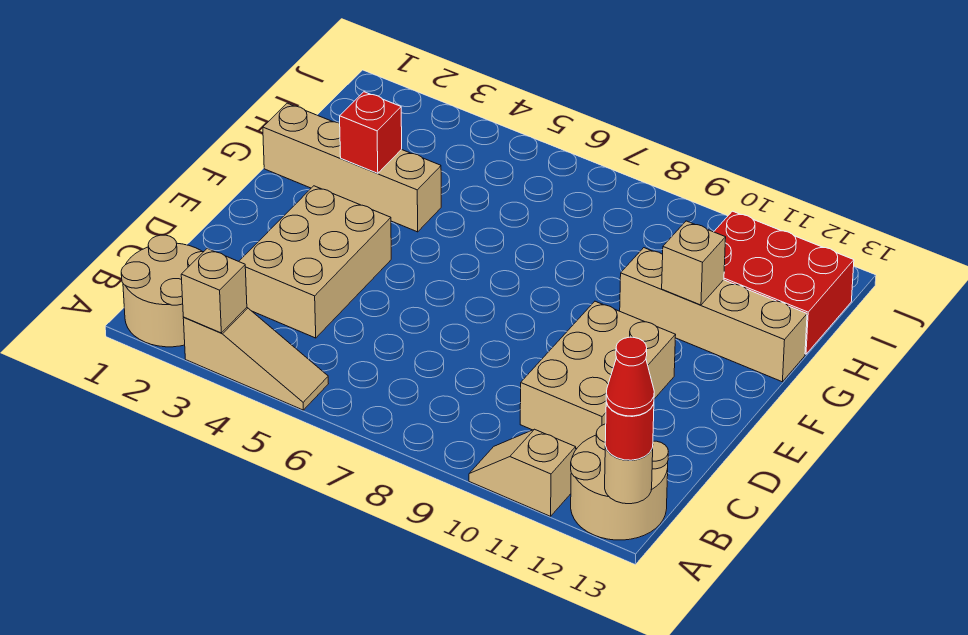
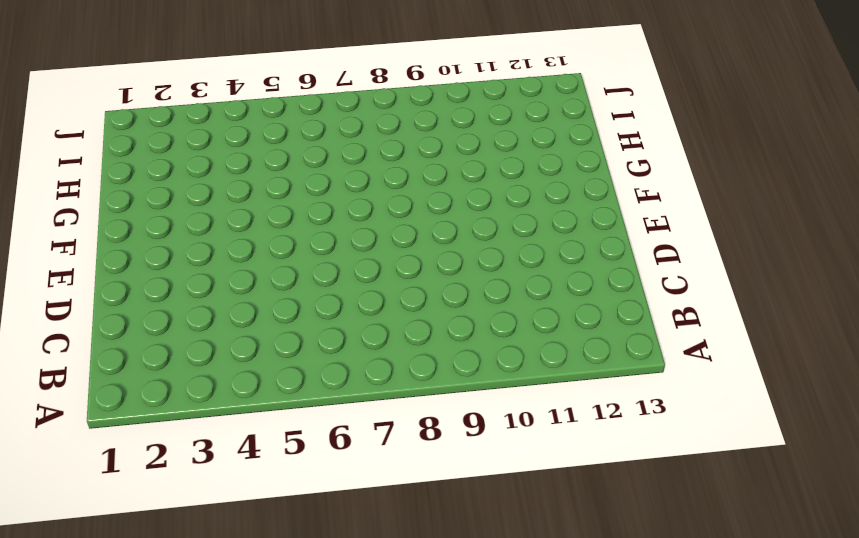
none -> tan 2x2 round brick [121,235,203,347]
none -> tan 1x3 slope [183,308,328,410]
none -> tan 1x2 slope [469,429,576,516]

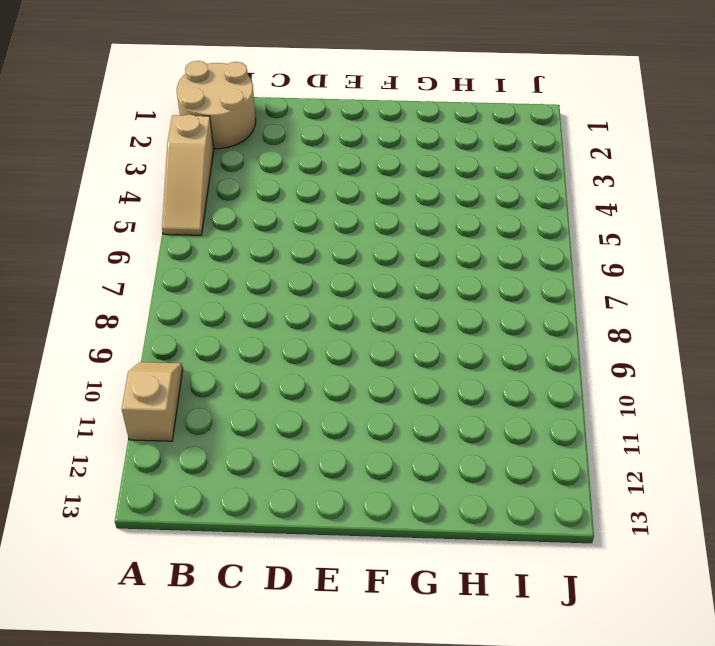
none -> tan 2x2 round brick [571,424,668,540]
none -> tan 2x3 brick [239,186,391,338]
none -> tan 2x3 brick [520,301,676,449]

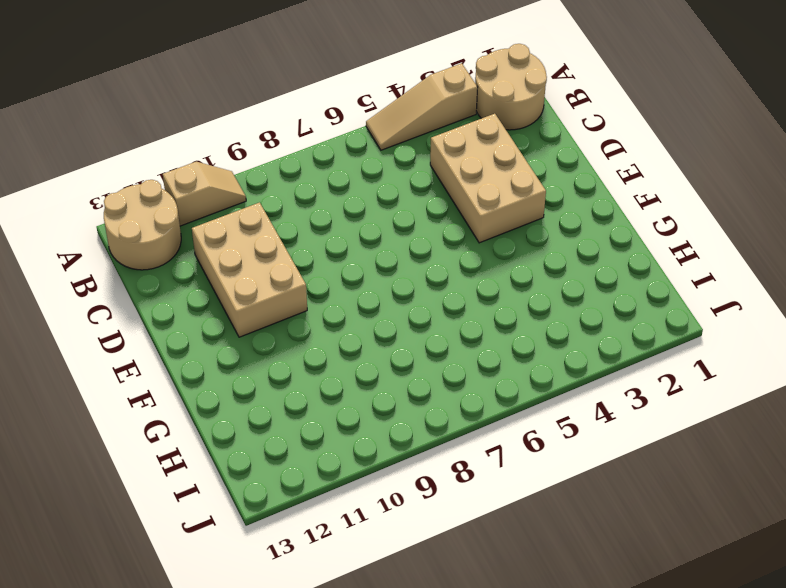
none -> tan 1x4 brick [263,103,441,232]
none -> tan 1x4 brick [620,248,807,382]
none -> red 2x3 brick [714,211,854,354]

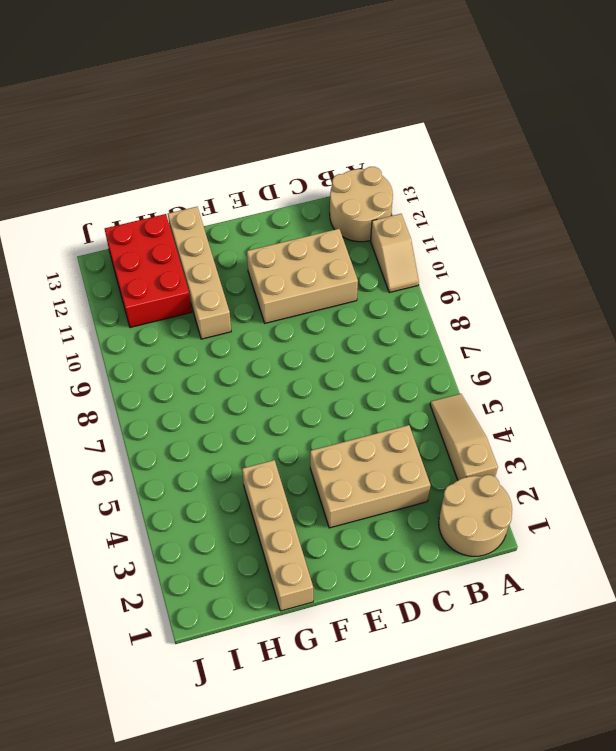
none -> tan 1x1 brick [181,248,247,333]
none -> tan 1x1 round brick [605,446,653,504]
none -> red 1x1 brick [340,92,402,174]

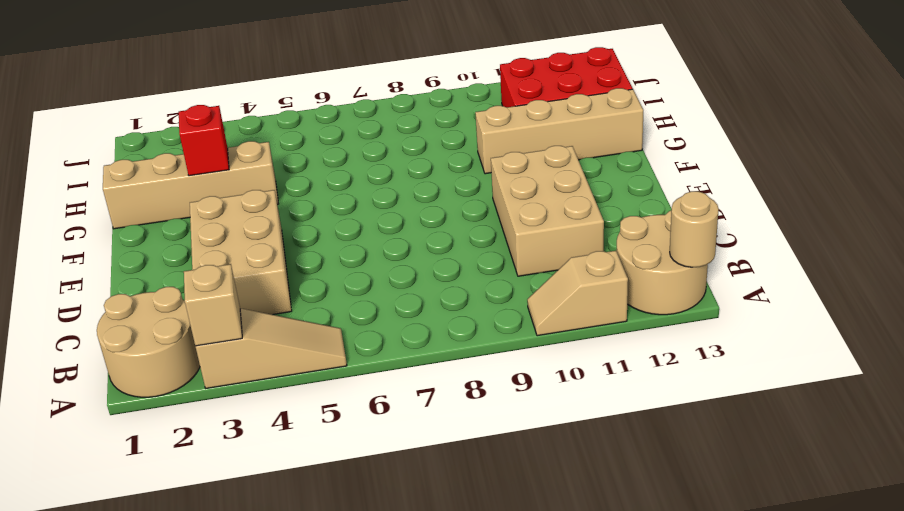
none -> tan 1x1 brick [662,221,726,305]
none -> red 1x1 round brick [605,402,654,460]
none -> red 1x1 cone [606,337,654,416]

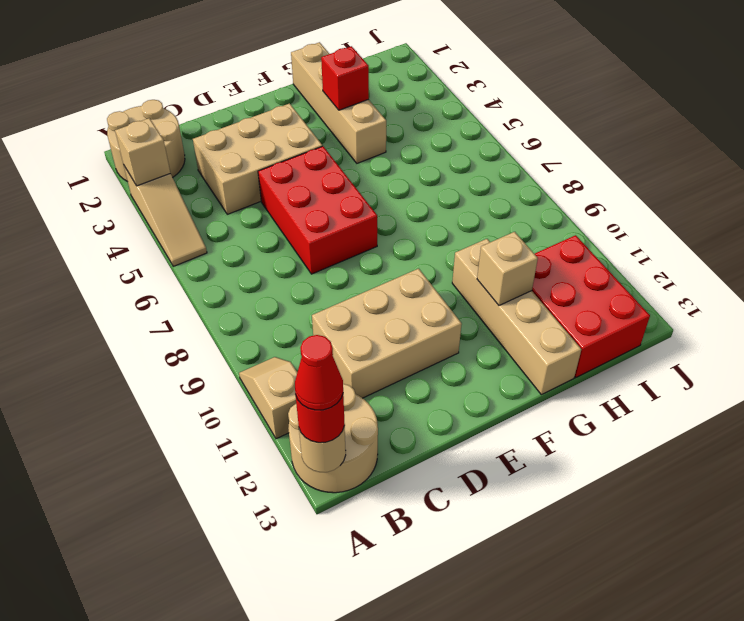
red 2x3 brick [258,146,377,274] -> none

